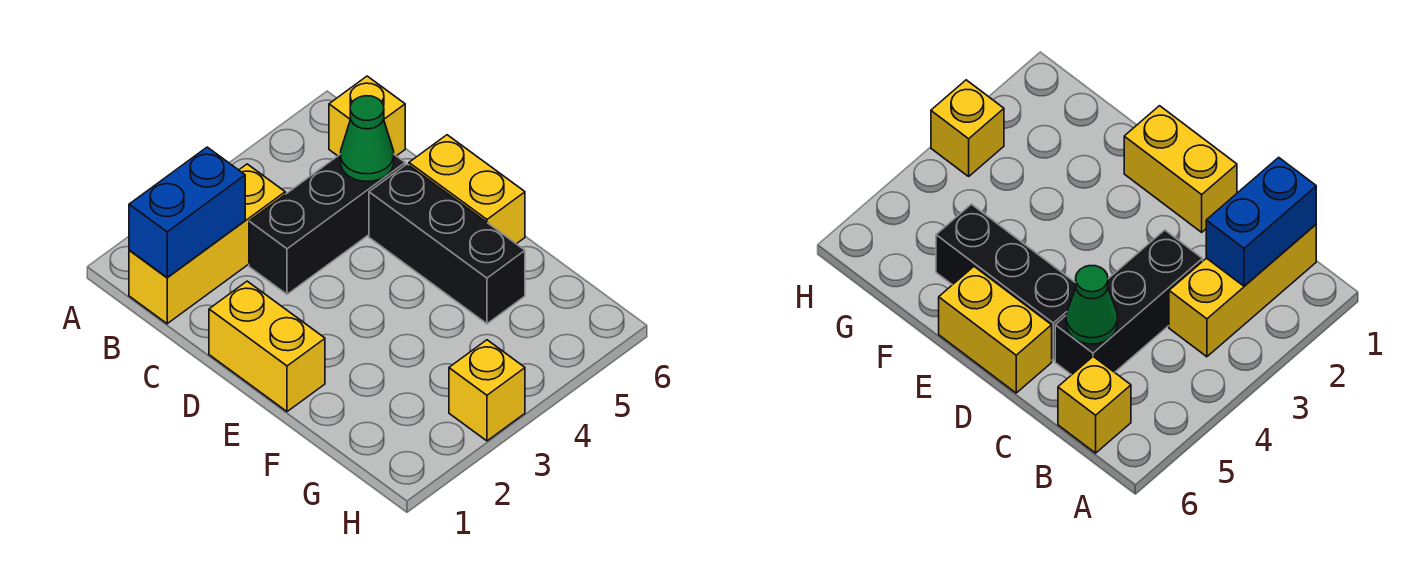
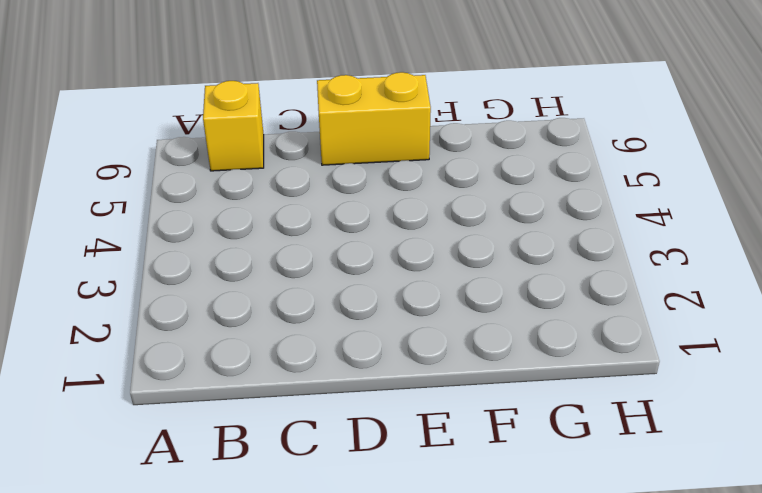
none -> yellow 1x3 brick [129,164,285,324]
none -> black 1x3 brick [249,154,405,294]

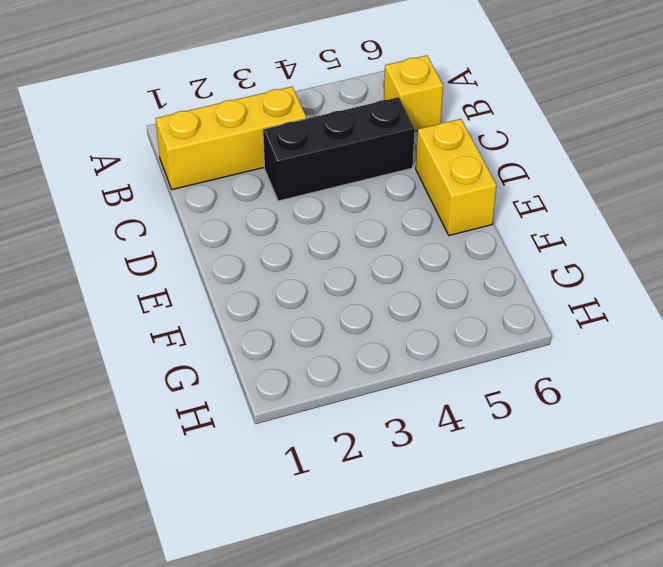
none -> yellow 1x2 brick [209,281,325,412]
none -> black 1x3 brick [369,164,525,324]

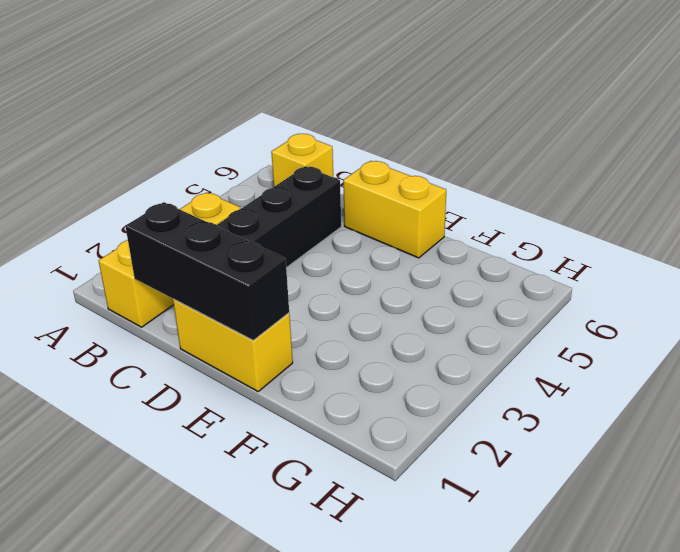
black 1x3 brick [125,202,289,340] -> black 1x3 brick moved to [369,164,525,324]
none -> yellow 1x1 brick [449,340,525,441]
none -> blue 1x2 brick [129,147,245,278]

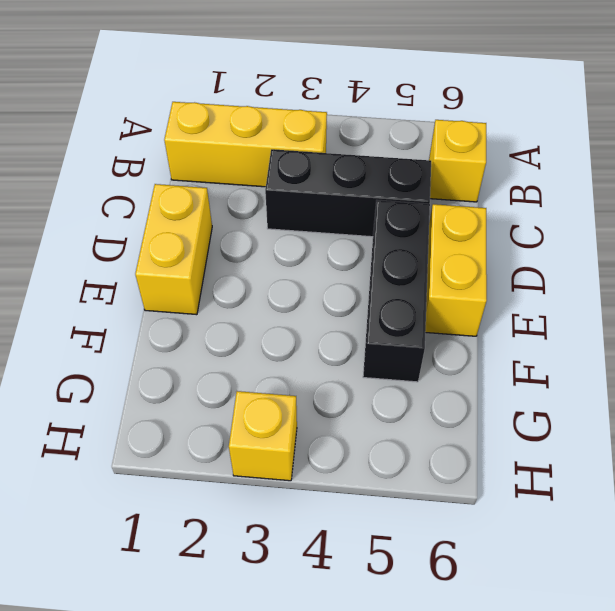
none -> blue 1x2 brick [129,147,245,278]
none -> green 1x1 cone [341,96,394,181]

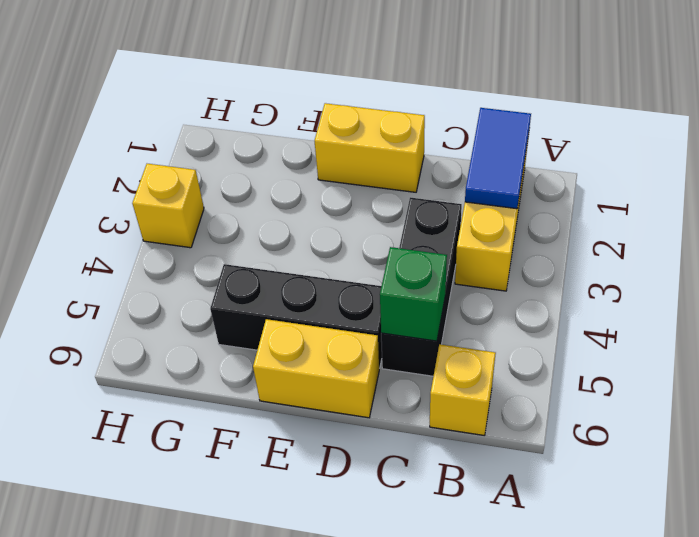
blue 1x2 tile [465,108,531,209] -> blue 1x2 brick [129,147,245,278]
green 1x1 brick [380,247,447,341] -> green 1x1 cone [341,96,394,181]

